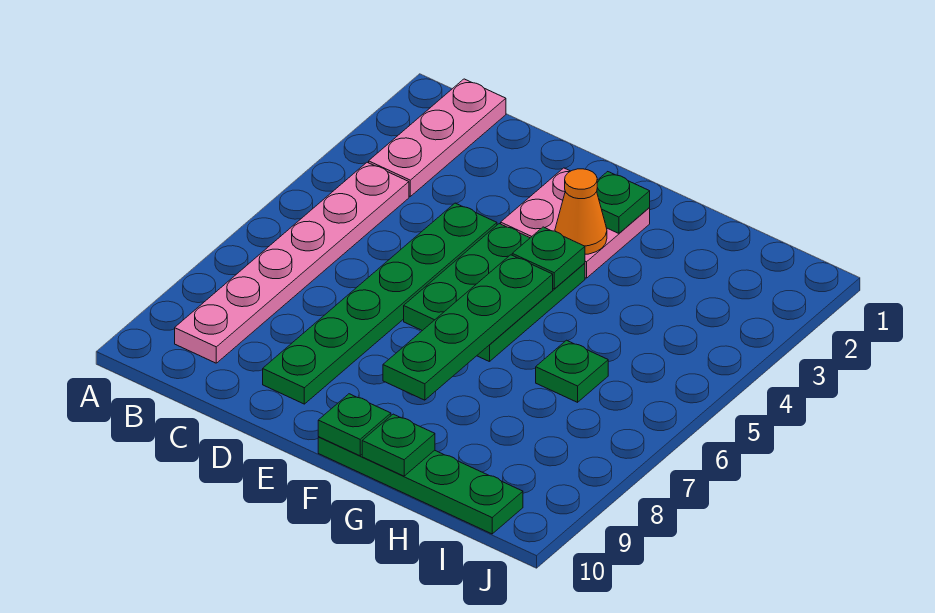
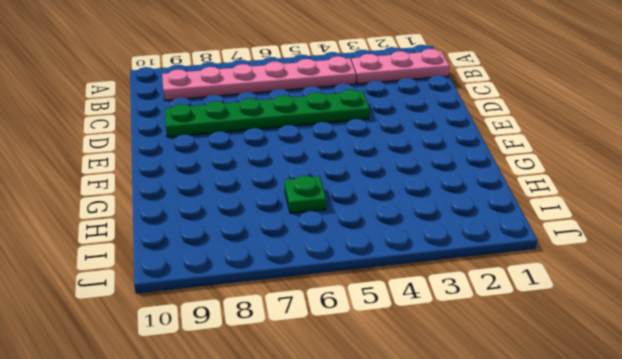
none -> pink 2x2 plate [501,168,650,278]
none -> green 2x3 plate [404,224,585,362]
none -> green 1x4 plate [318,437,523,534]

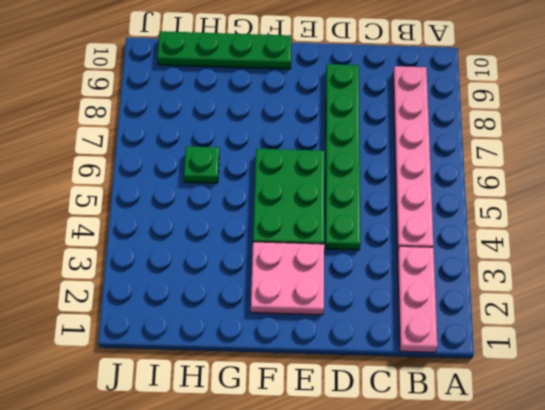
none -> green 1x1 plate [597,172,650,233]
none -> orange 1x1 cone [555,169,607,254]
none -> green 1x1 plate [512,227,585,289]

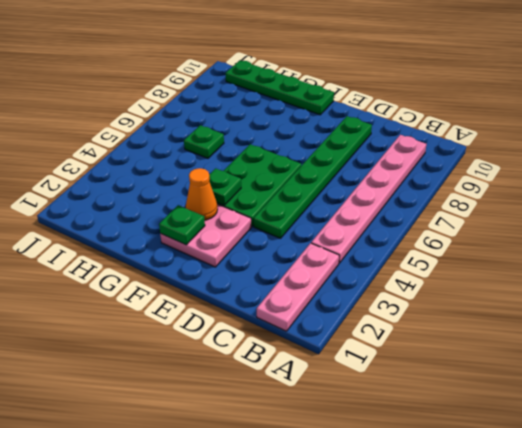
none -> green 1x4 plate [383,255,553,400]
none -> green 1x1 plate [318,394,391,456]
none -> green 1x1 plate [362,414,435,476]

